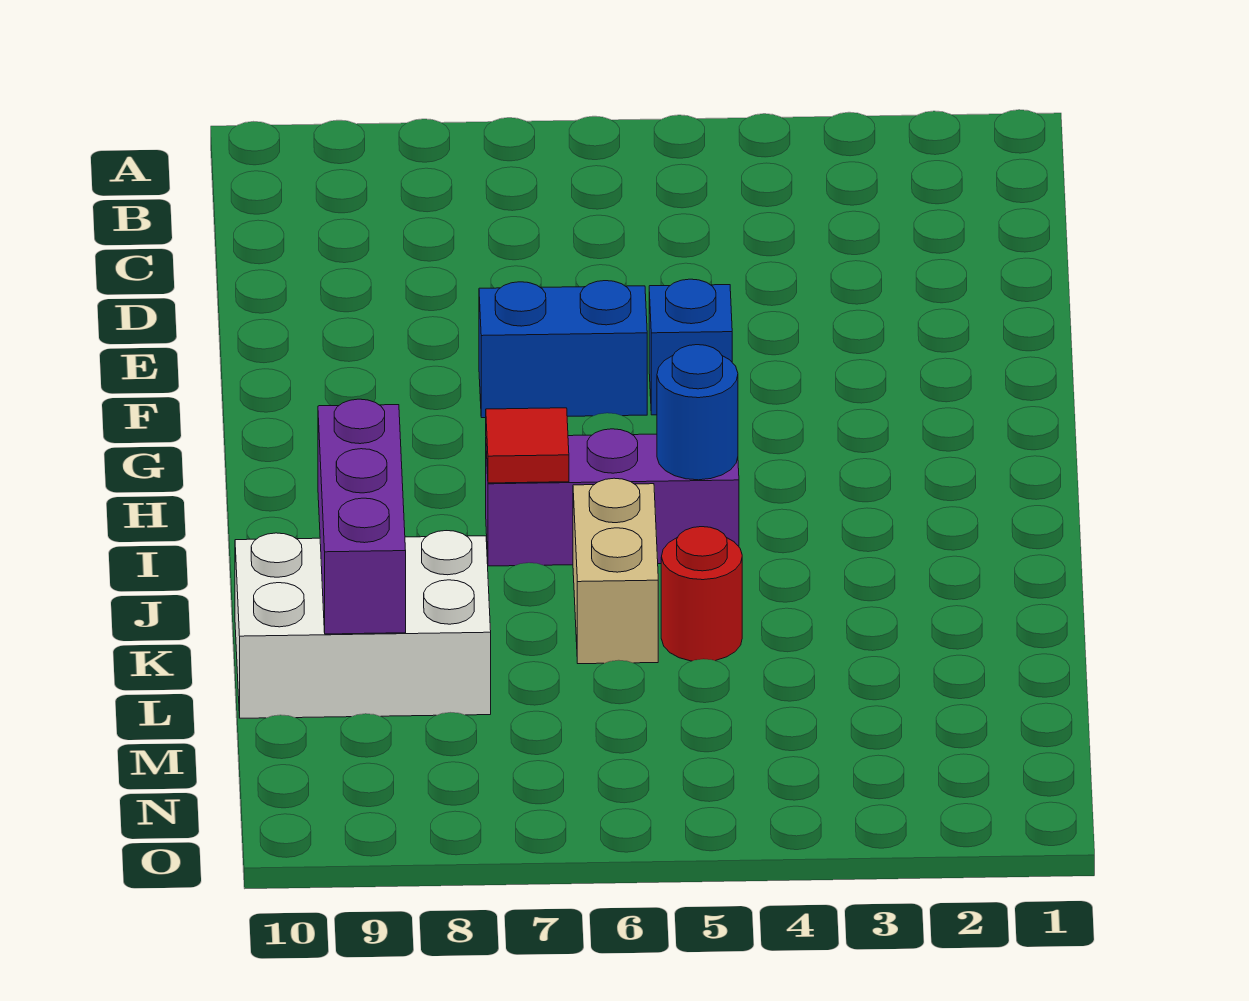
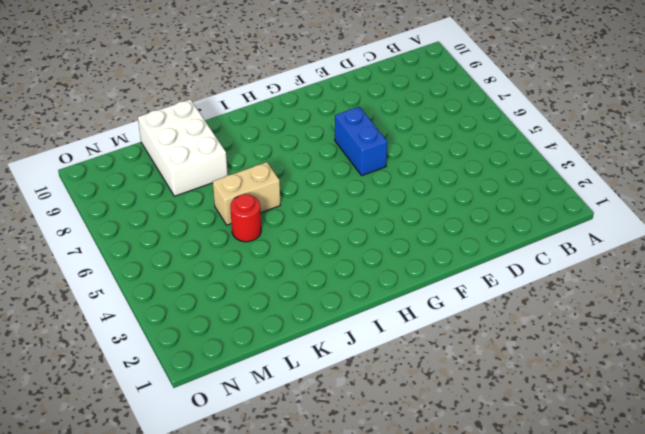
none -> blue 1x1 brick [649,279,732,415]
none -> purple 1x3 brick [486,429,739,566]

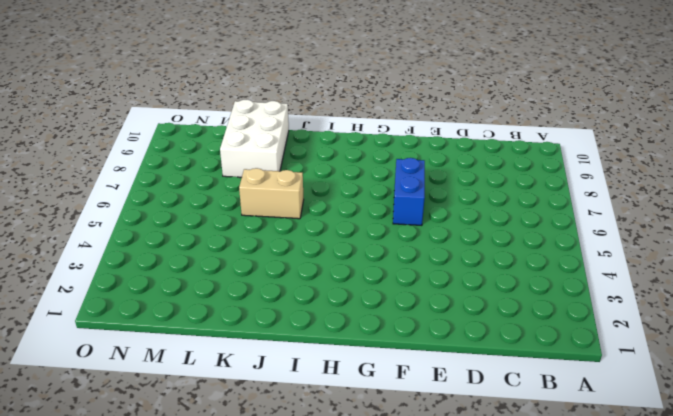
none -> blue 1x1 brick [649,279,732,415]
none -> purple 1x3 brick [486,429,739,566]

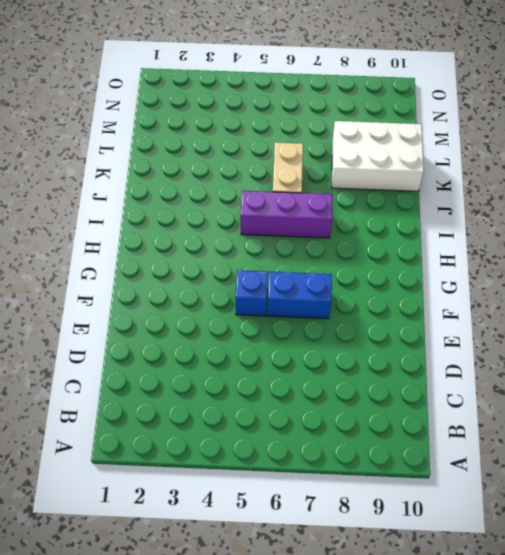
none -> red 1x1 round brick [661,527,742,661]
none -> blue 1x1 round brick [657,345,738,480]

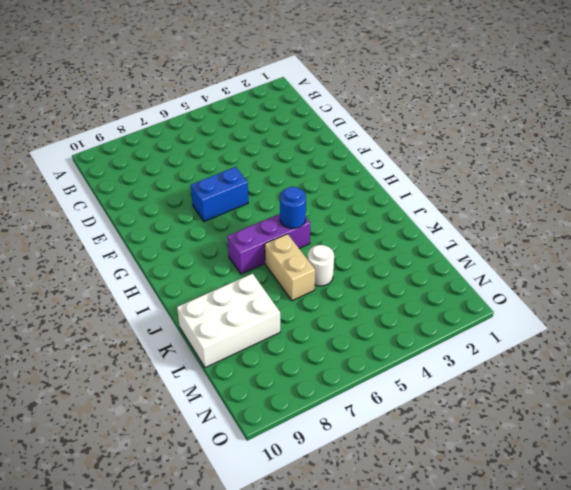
white 1x1 round brick [308,245,334,286] -> red 1x1 round brick [661,527,742,661]
none -> blue 1x1 brick [649,279,732,415]
none -> red 1x1 tile [486,408,569,483]

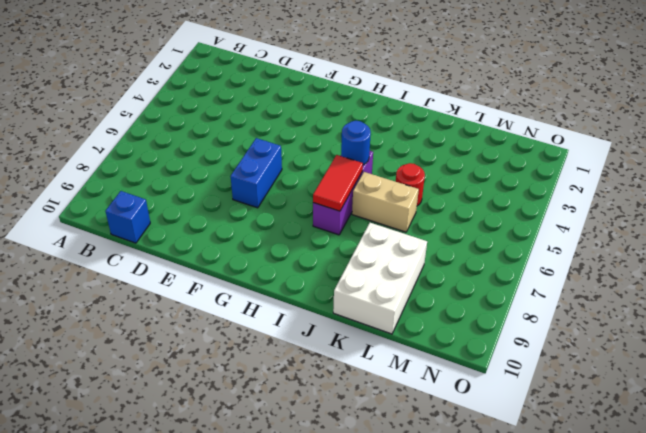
blue 1x1 brick [105,191,150,243] -> blue 1x1 brick moved to [649,279,732,415]
red 1x2 tile [313,155,363,211] -> red 1x1 tile [486,408,569,483]
none -> purple 1x3 brick [318,399,406,634]

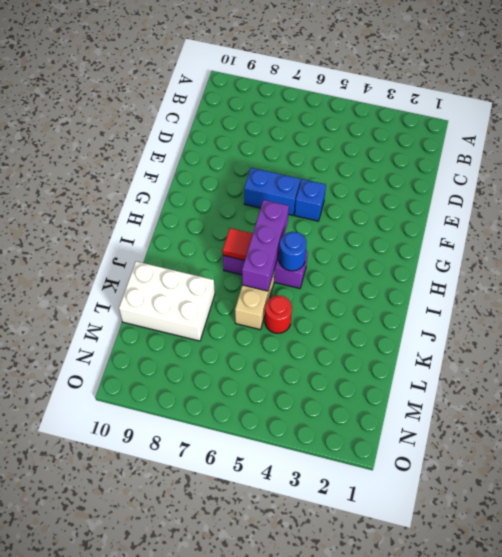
purple 1x3 brick [242,200,289,291] -> purple 1x3 brick moved to [318,399,406,634]

